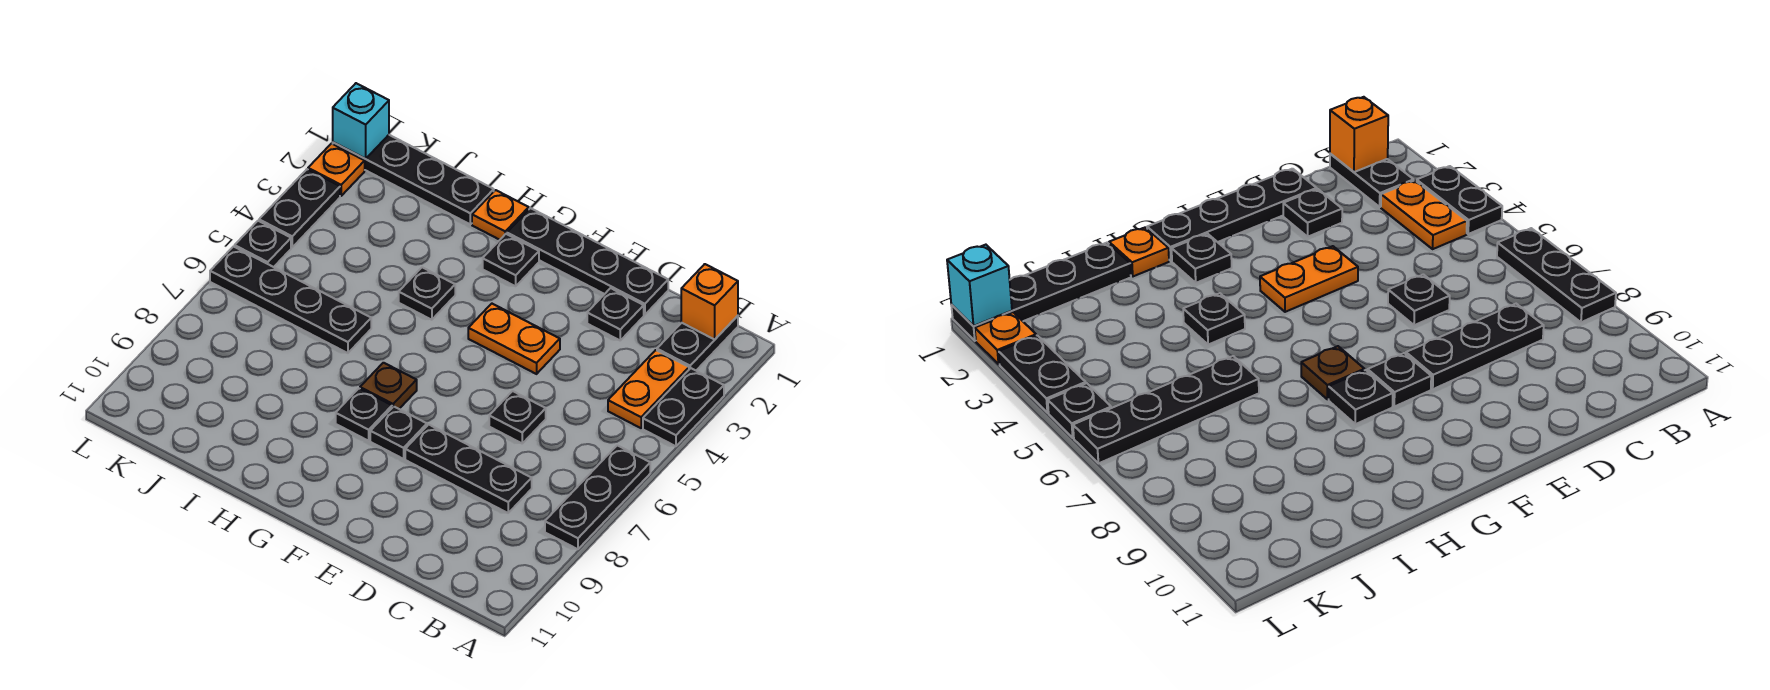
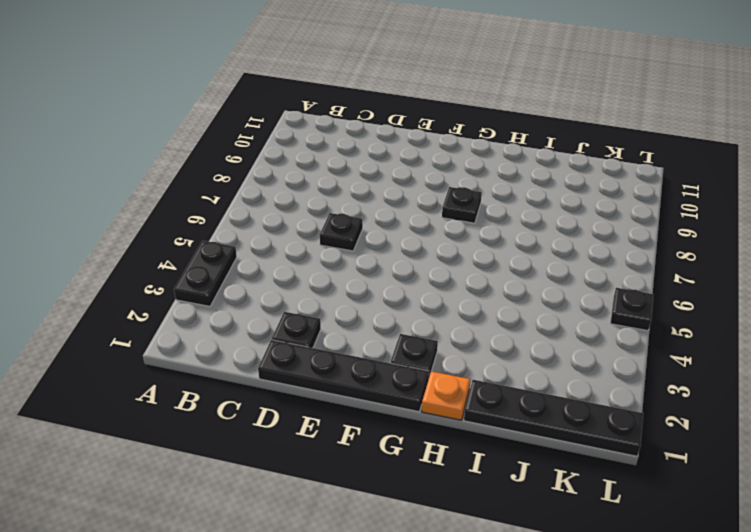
none -> black 1x3 plate [545,445,650,549]
none -> black 1x2 plate [657,316,738,370]
none -> orange 1x2 plate [608,350,689,428]

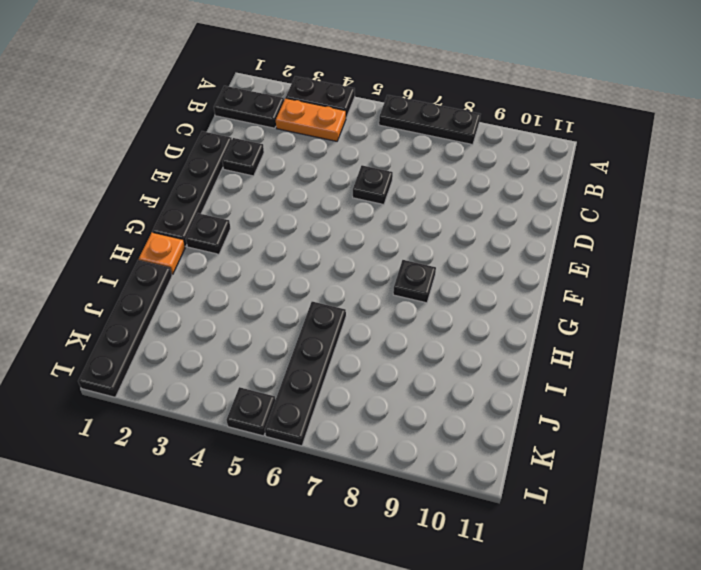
none -> black 1x3 plate [405,424,532,513]
none -> orange 1x2 plate [468,304,560,374]
none -> black 1x1 plate [370,406,427,459]

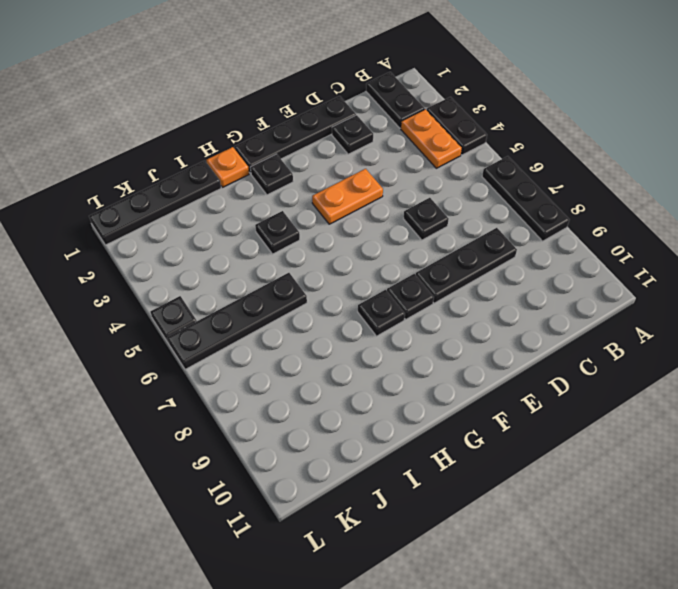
none -> brown 1x1 plate [360,363,417,409]
none -> orange 1x1 plate [308,144,365,196]
none -> black 1x2 plate [259,169,340,247]

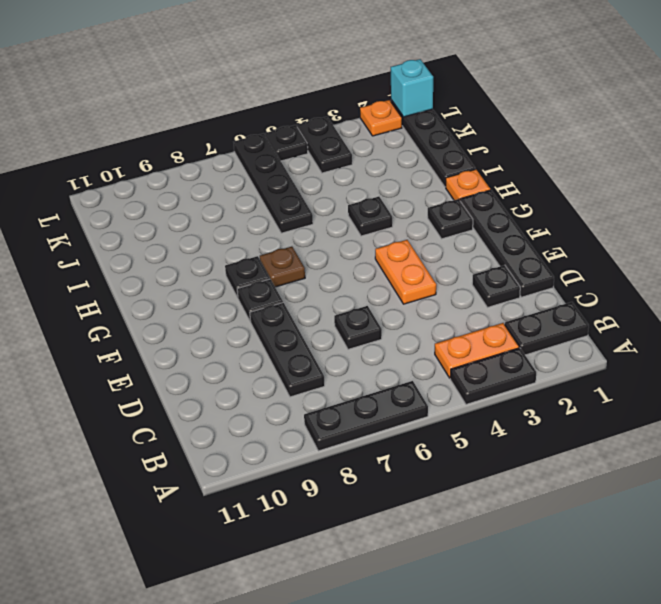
black 1x2 plate [297,117,352,173] -> black 1x2 plate turned to [259,169,340,247]
none -> orange 1x1 brick [681,264,738,339]

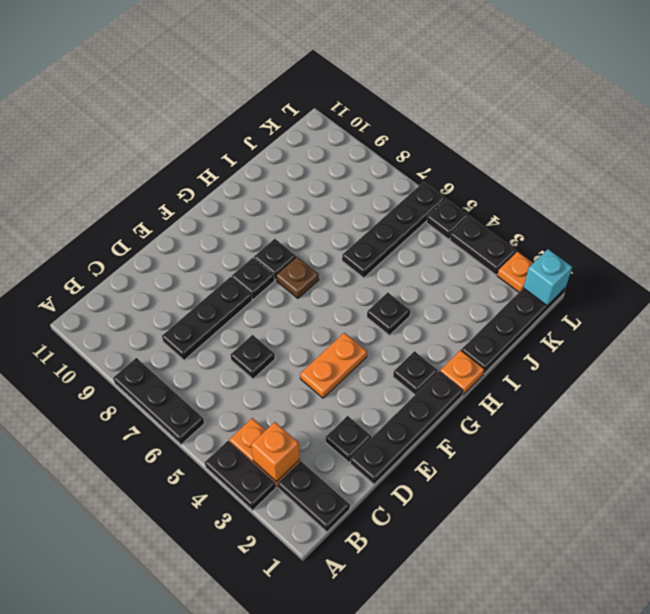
orange 1x1 brick [251,422,300,482] -> orange 1x1 brick moved to [681,264,738,339]

